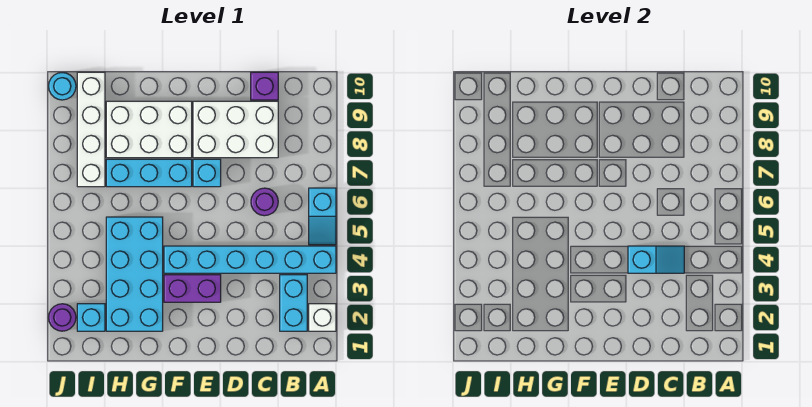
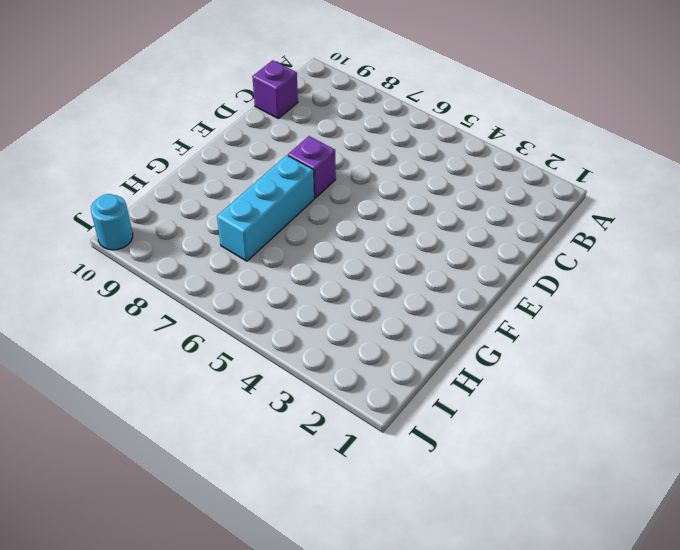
purple 1x1 brick [288,136,336,198] -> cyan 1x1 brick [193,159,221,187]
none -> white 1x1 brick [309,304,336,331]
none -> cyan 1x6 brick [164,246,336,273]
none -> cyan 1x2 slope [309,188,336,245]

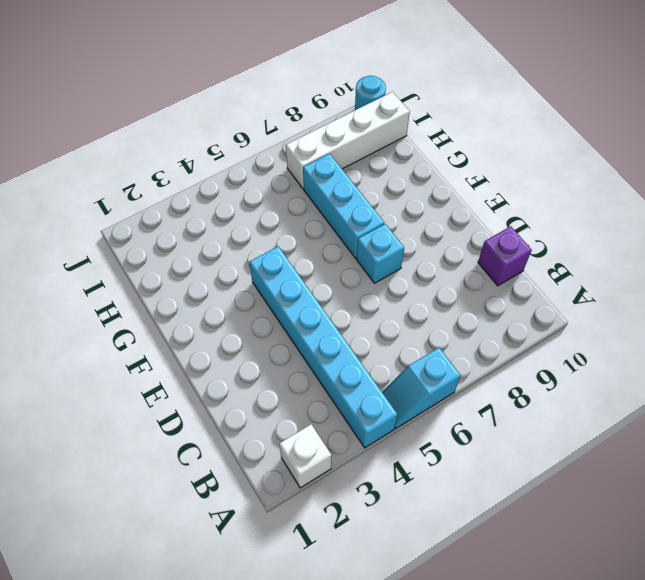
none -> cyan 1x2 brick [280,275,307,331]
none -> purple 1x1 round brick [251,188,278,216]
none -> white 2x3 brick [193,101,278,158]

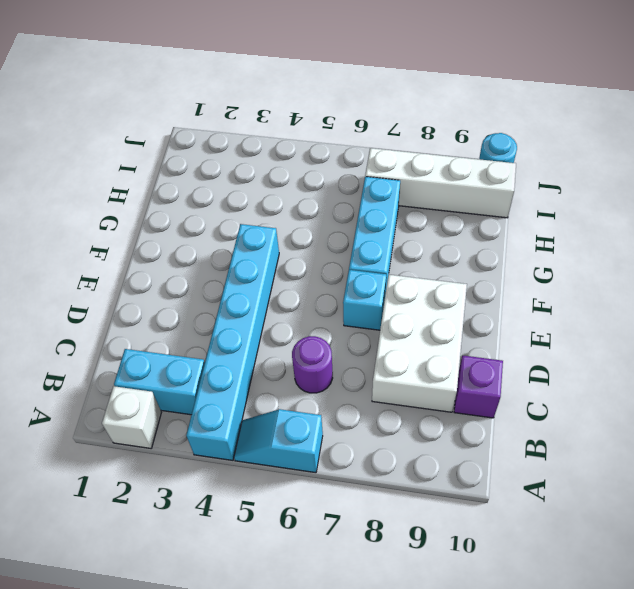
none -> purple 1x2 brick [164,275,221,302]
none -> white 2x3 brick [106,101,192,158]
none -> cyan 2x4 brick [106,217,163,331]

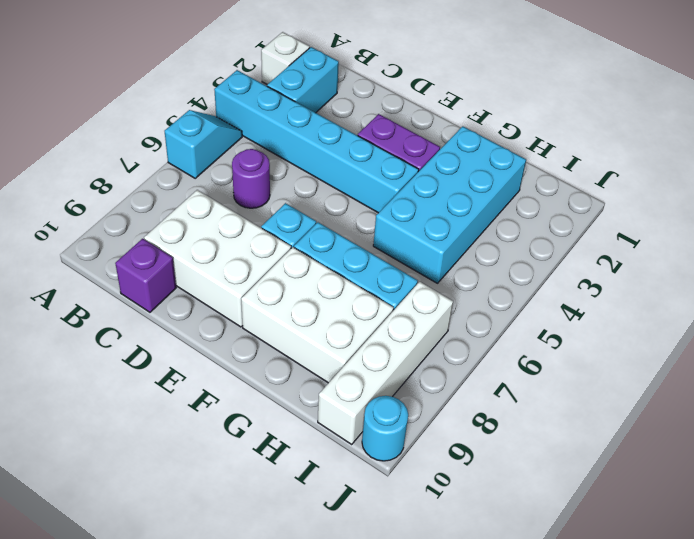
none -> cyan 1x1 brick [77,304,105,331]
none -> purple 1x1 round brick [49,304,76,331]
none -> cyan 1x2 slope [628,246,684,273]

